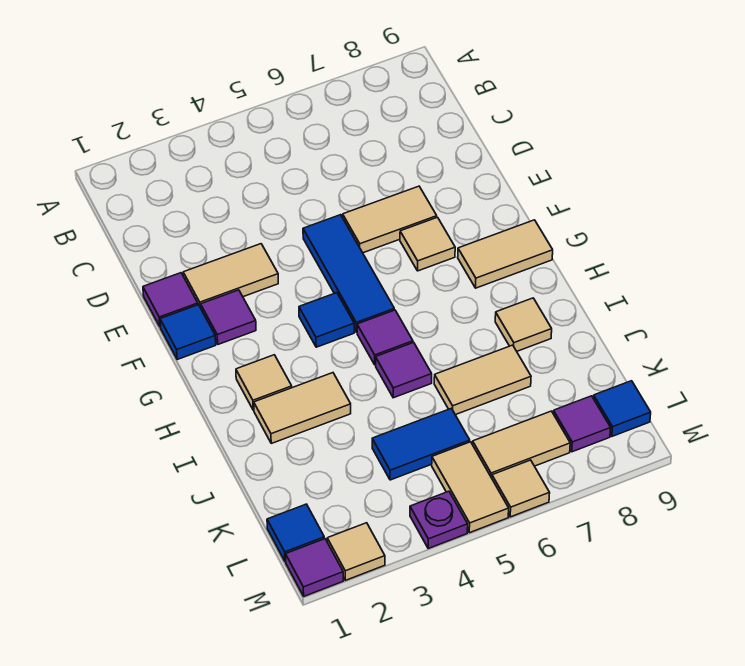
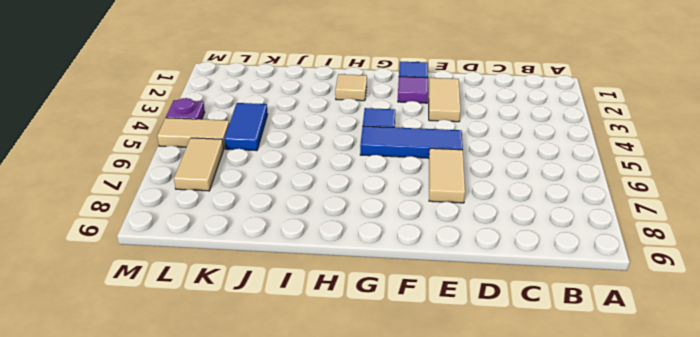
none -> purple 1x1 tile [143,273,198,327]
none -> tan 1x1 tile [400,217,455,271]
none -> tan 1x2 tile [458,220,553,288]

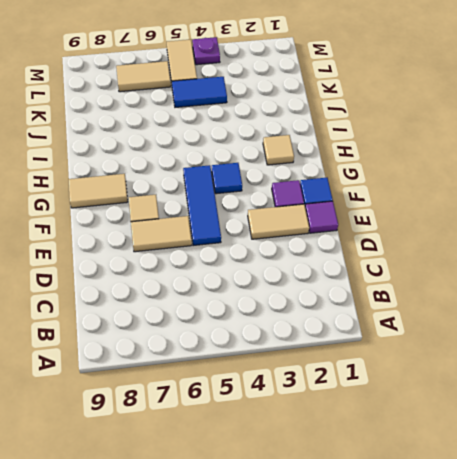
none -> purple 1x1 tile [357,310,413,365]
none -> tan 1x2 tile [254,373,351,443]
none -> purple 1x1 tile [376,343,432,398]

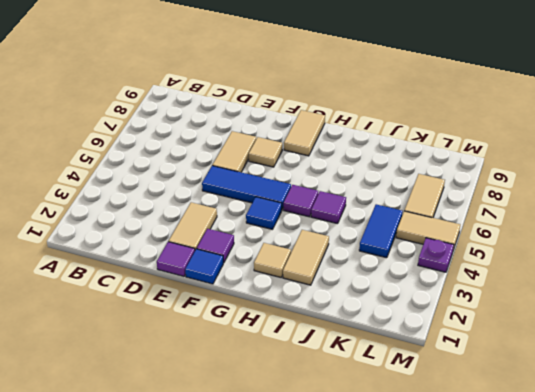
none -> tan 1x1 tile [495,298,552,351]
none -> tan 1x2 tile [434,345,531,415]
none -> blue 1x1 tile [267,504,324,562]

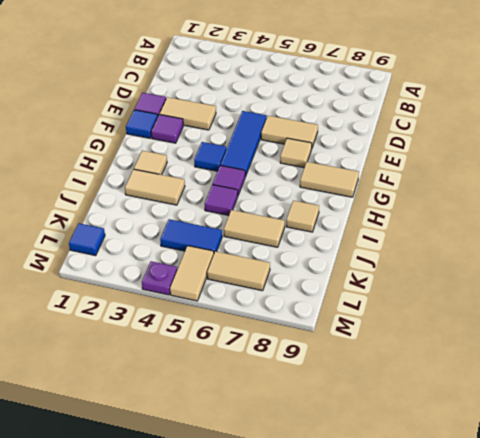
none -> purple 1x1 tile [553,396,611,452]
none -> blue 1x1 tile [593,381,651,436]
none -> purple 1x1 tile [286,539,343,596]

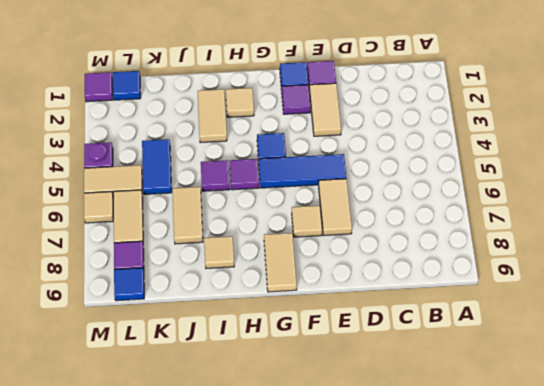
none -> tan 1x1 tile [327,523,385,580]

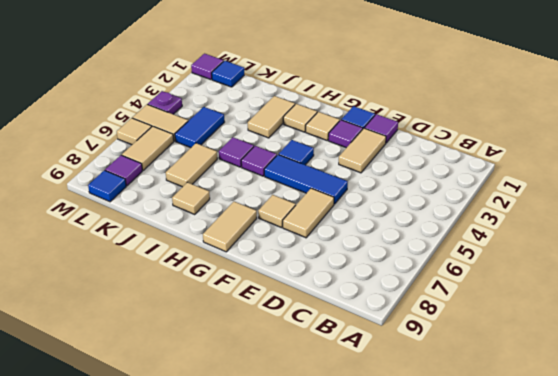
tan 1x1 tile [306,112,340,140] -> tan 1x1 tile moved to [327,523,385,580]

